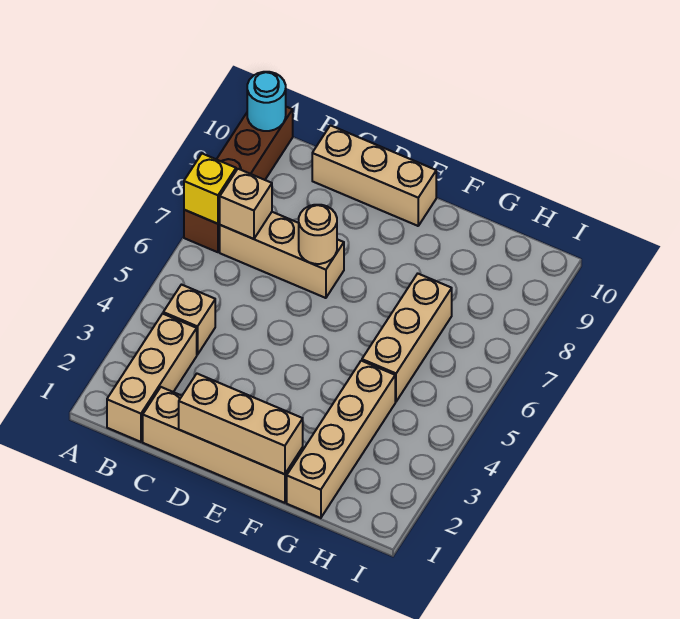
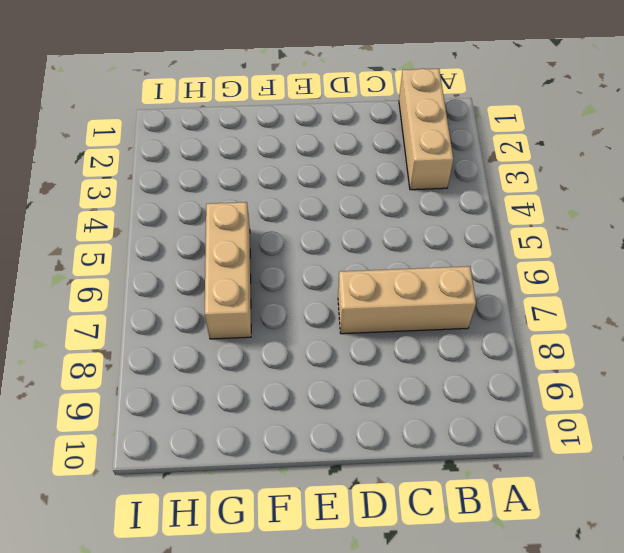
none -> brown 1x4 brick [184,107,293,252]
none -> tan 1x1 brick [163,285,215,355]
none -> tan 1x4 brick [143,387,303,503]

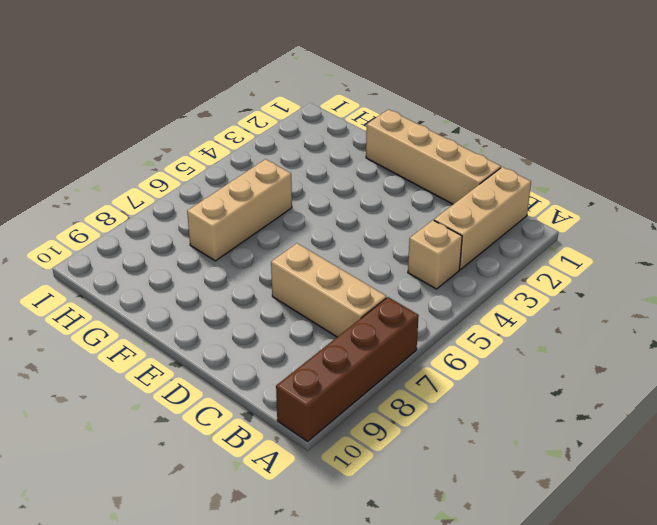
none -> tan 1x3 brick [312,125,436,226]
none -> tan 1x4 brick [287,361,395,518]
none -> yellow 1x1 brick [184,154,236,224]

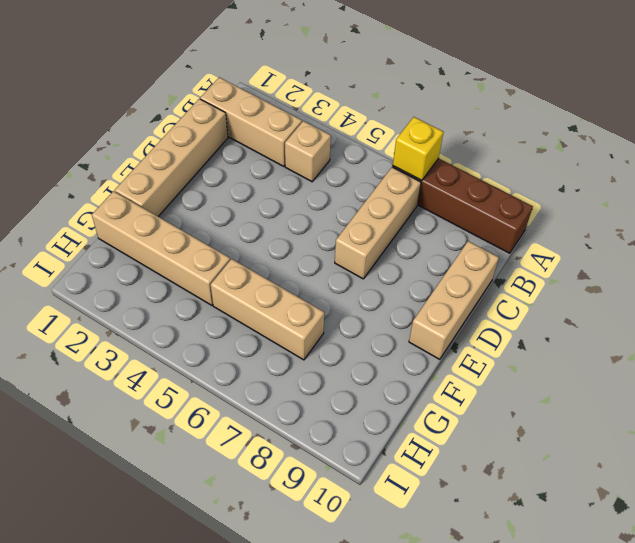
none -> cyan 1x1 round brick [247,72,286,131]
none -> tan 1x1 brick [220,169,272,239]
none -> tan 1x3 brick [179,374,303,474]

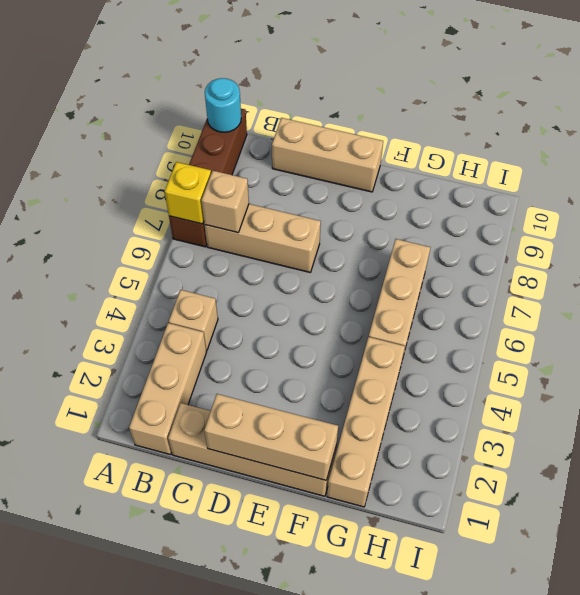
none -> tan 1x1 round brick [299,205,337,264]

